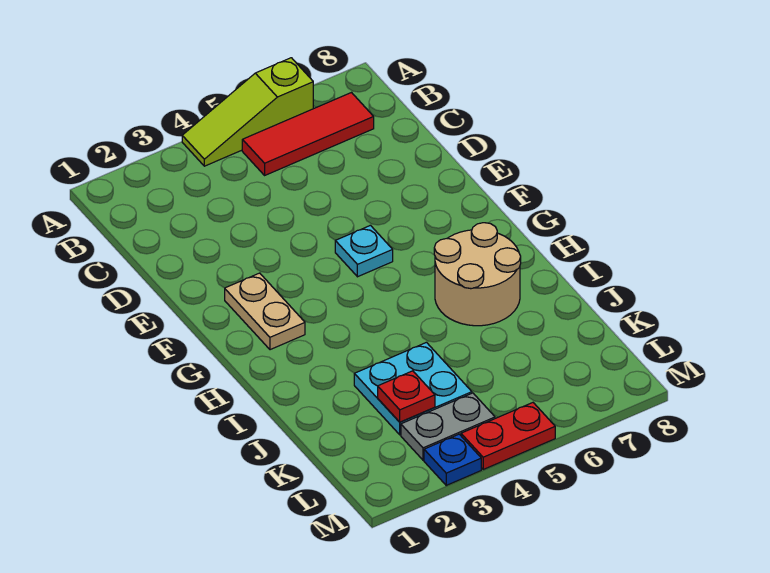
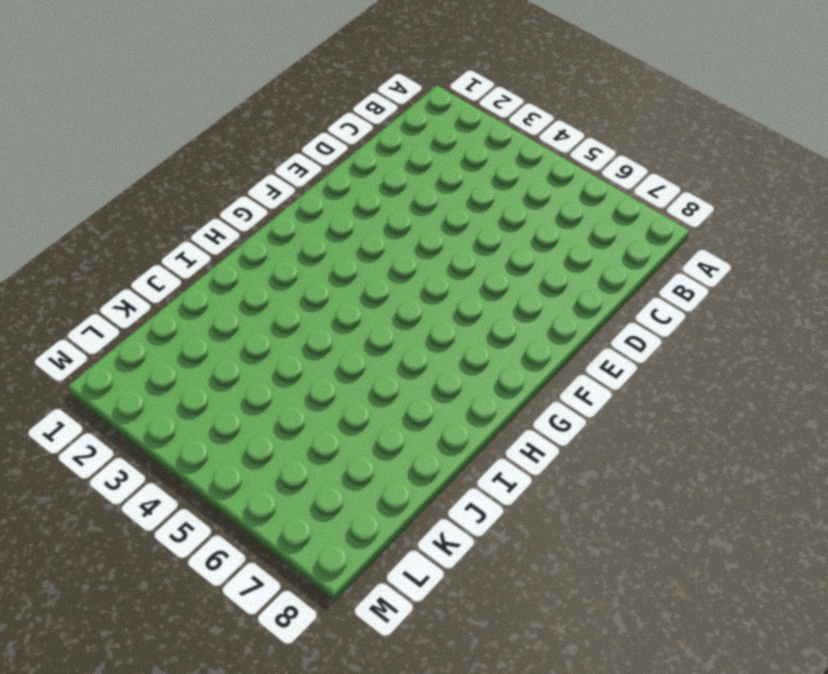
none -> lime 1x3 slope [182,58,313,166]
none -> red 1x3 tile [242,93,374,175]

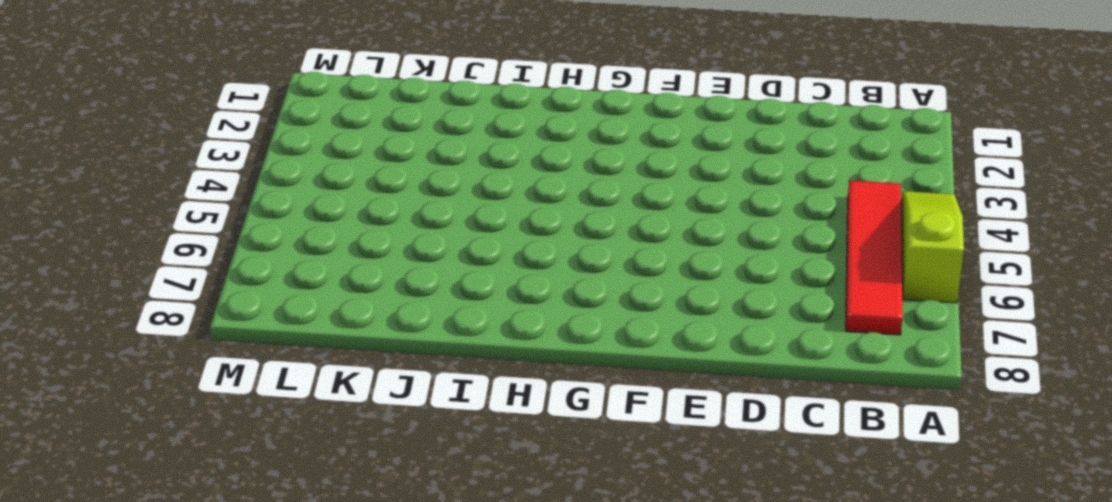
red 1x4 tile [846,181,903,335] -> red 1x3 tile [242,93,374,175]
none -> tan 1x2 plate [225,273,305,350]
none -> cyan 1x1 plate [335,225,393,277]

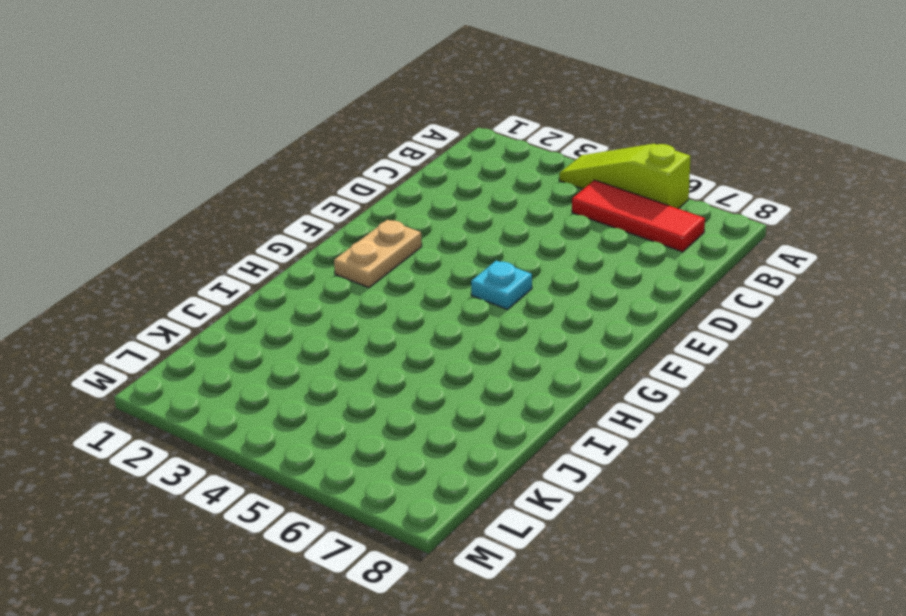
none -> tan 2x2 round brick [434,223,521,326]
none -> cyan 2x2 plate [354,342,472,435]

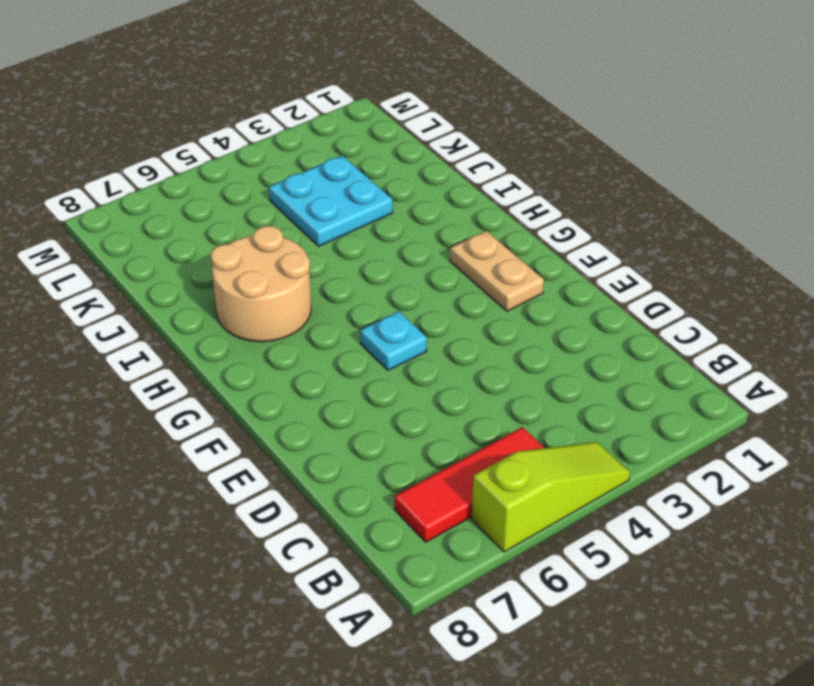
none -> grey 1x2 plate [401,393,495,460]
none -> blue 1x1 plate [424,434,481,485]

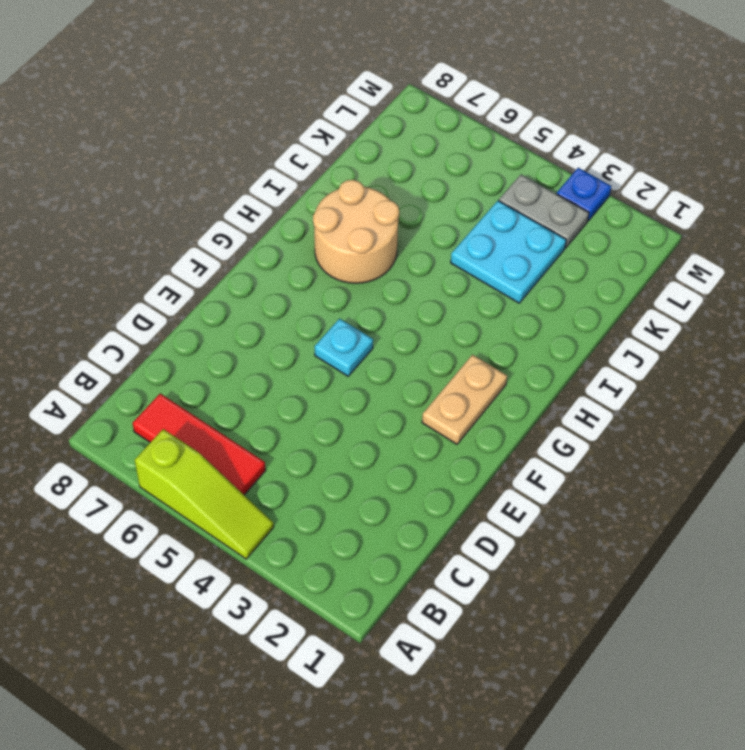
none -> red 1x2 plate [461,403,555,469]
none -> red 1x1 plate [378,371,435,422]

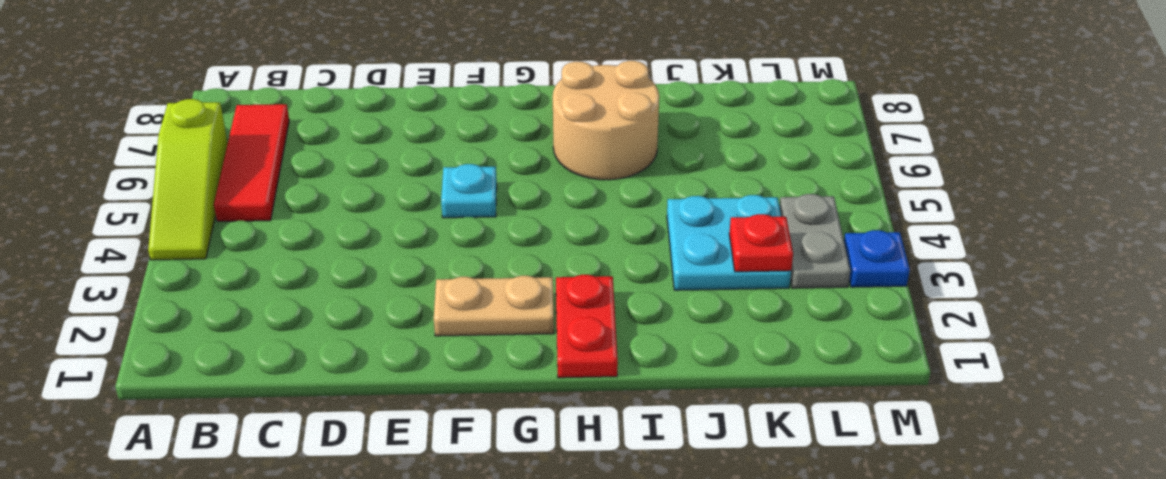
red 1x2 plate [556,275,618,378] -> red 1x2 plate moved to [461,403,555,469]

